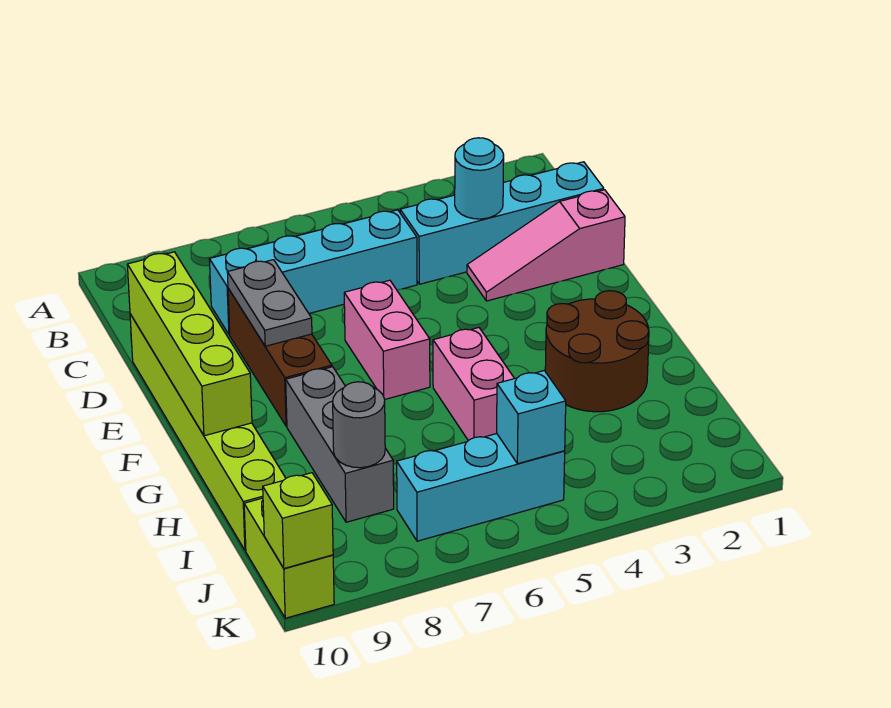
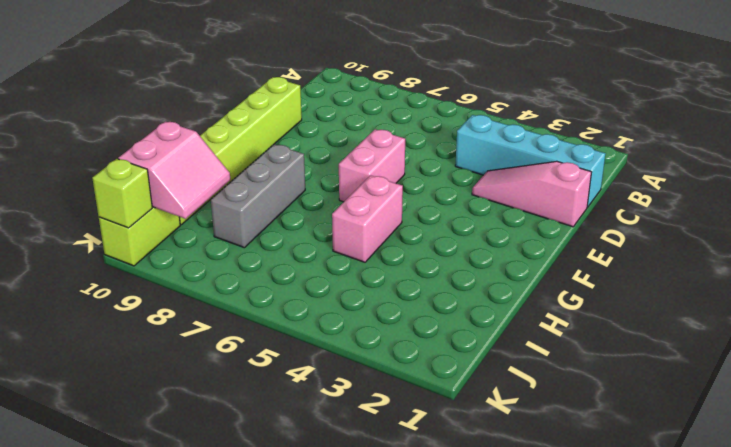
pink 2x2 slope [118,122,230,219] -> none
none -> cyan 1x4 brick [209,210,417,335]
none -> brown 1x3 brick [228,288,332,426]
none -> brown 2x2 round brick [545,291,649,412]

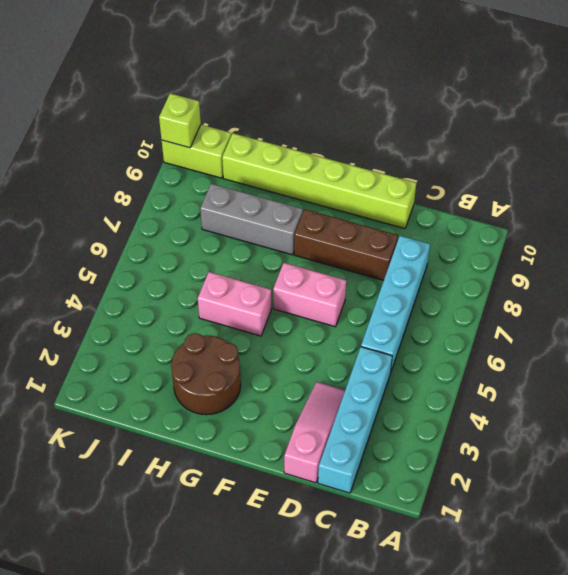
none -> cyan 1x3 brick [397,434,565,541]
none -> cyan 1x1 round brick [455,138,504,219]
none -> grey 1x2 plate [227,260,312,346]

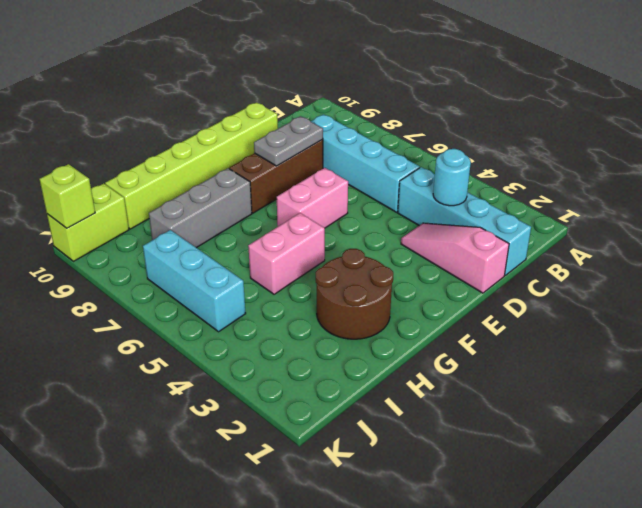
none -> lime 1x4 brick [127,252,252,436]
none -> grey 1x1 round brick [333,382,385,468]
none -> cyan 1x1 brick [497,371,566,464]

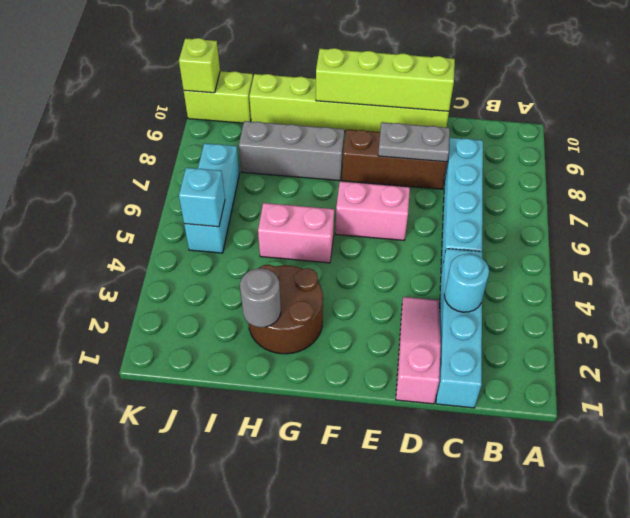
grey 1x1 round brick [240,268,281,327] -> grey 1x1 round brick moved to [333,382,385,468]

